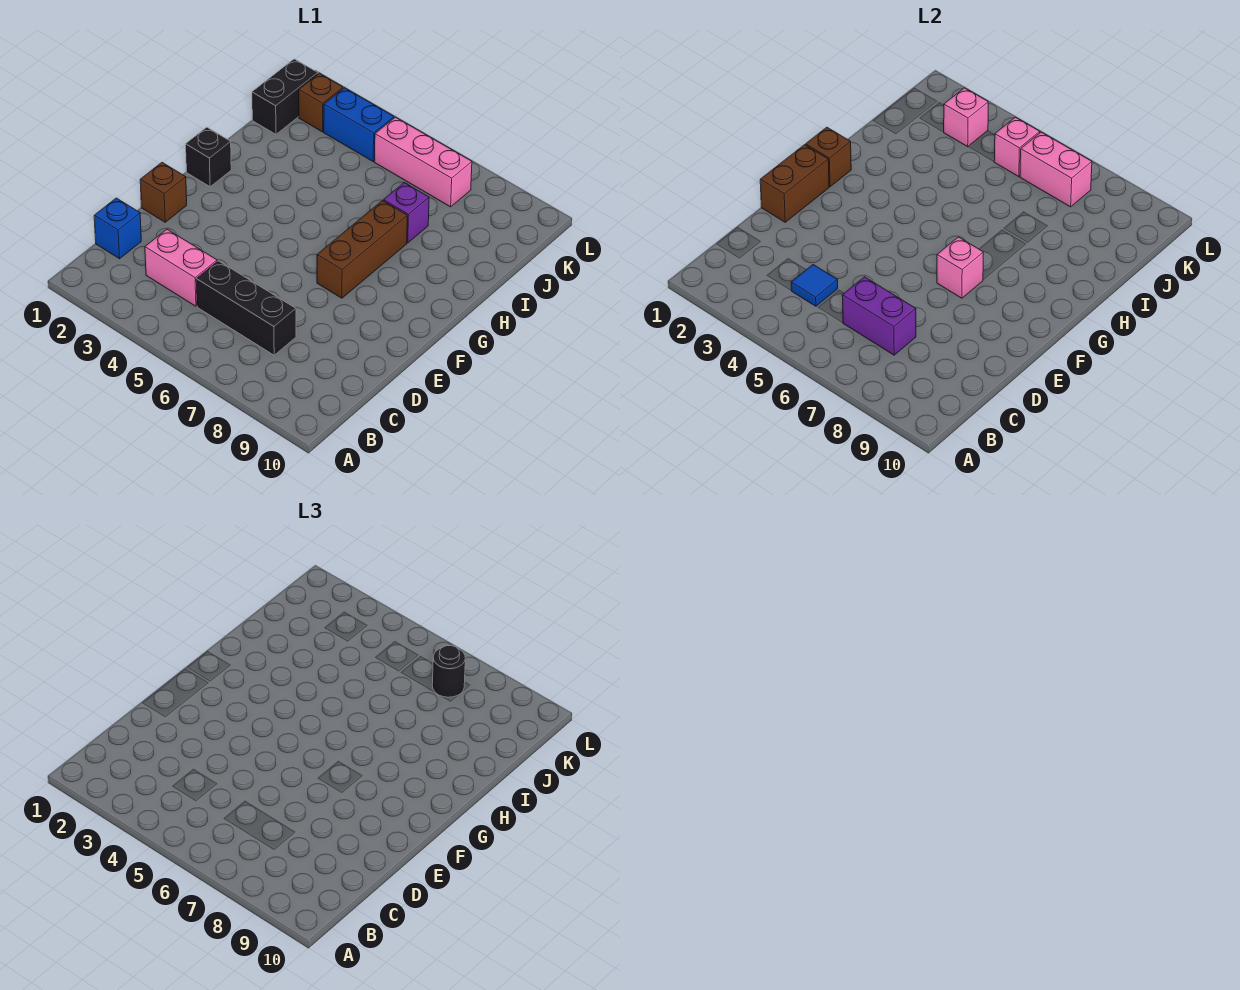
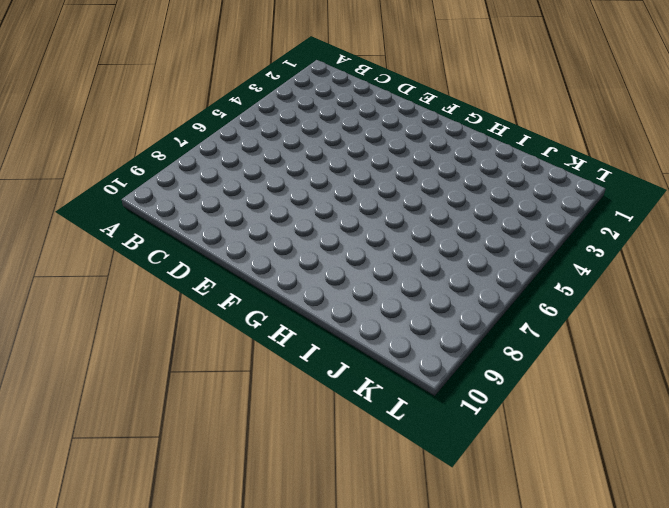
none -> blue 1x1 brick [94,198,141,259]
none -> pink 1x2 brick [145,229,217,306]
none -> black 1x3 brick [196,261,296,355]

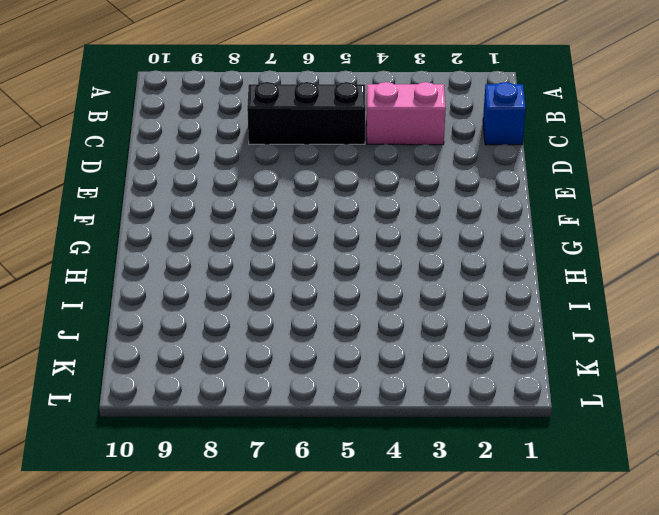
none -> brown 1x1 brick [140,163,187,222]
none -> brown 1x3 brick [317,200,407,298]
none -> black 1x1 brick [186,127,231,187]

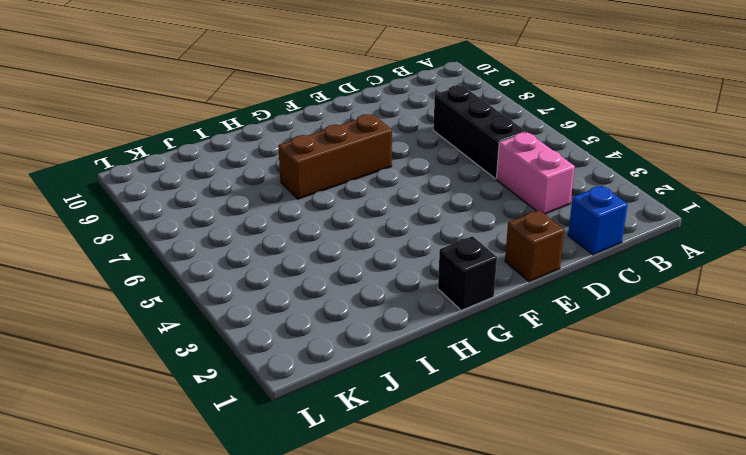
none -> purple 1x1 brick [383,183,429,243]
none -> black 1x2 brick [252,59,318,134]
none -> brown 1x1 brick [299,73,343,132]

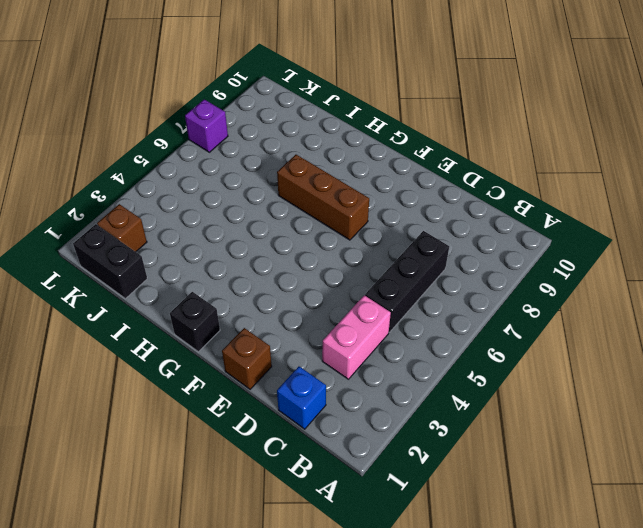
purple 1x1 brick [185,99,228,152] -> purple 1x1 brick moved to [383,183,429,243]
none -> blue 1x2 brick [324,88,394,161]
none -> pink 1x3 brick [374,117,472,207]
none -> blue 1x1 tile [791,265,838,306]

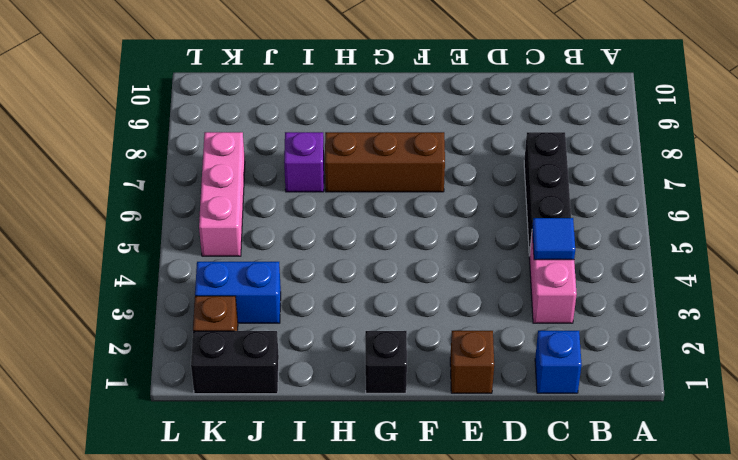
blue 1x2 brick [195,262,281,323] -> blue 1x2 brick turned to [324,88,394,161]
none -> purple 1x2 brick [842,277,916,355]
none -> brown 1x2 brick [760,145,829,222]
none -> pink 1x1 brick [937,237,983,298]

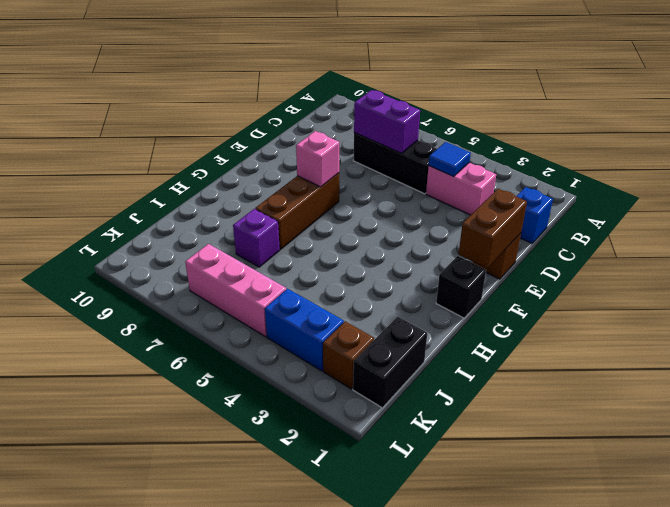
none -> brown 1x1 brick [806,127,851,187]
none -> pink 1x1 brick [944,88,988,147]
none -> pink 1x1 brick [994,117,1040,177]

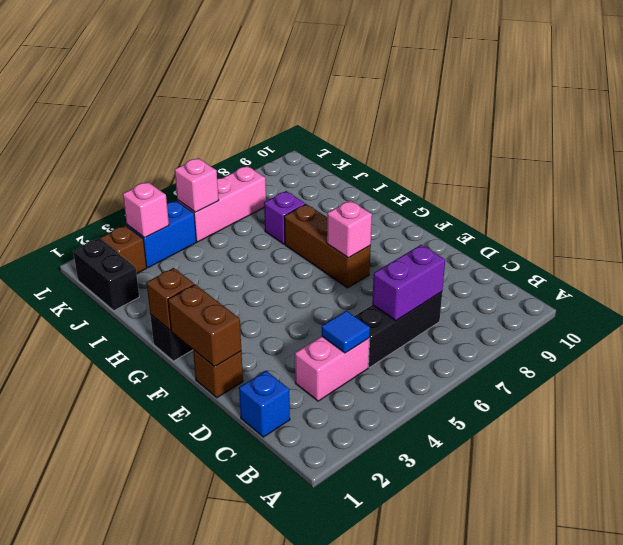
none -> pink 1x2 brick [1020,132,1092,207]
none -> black 1x1 round brick [432,646,465,697]

